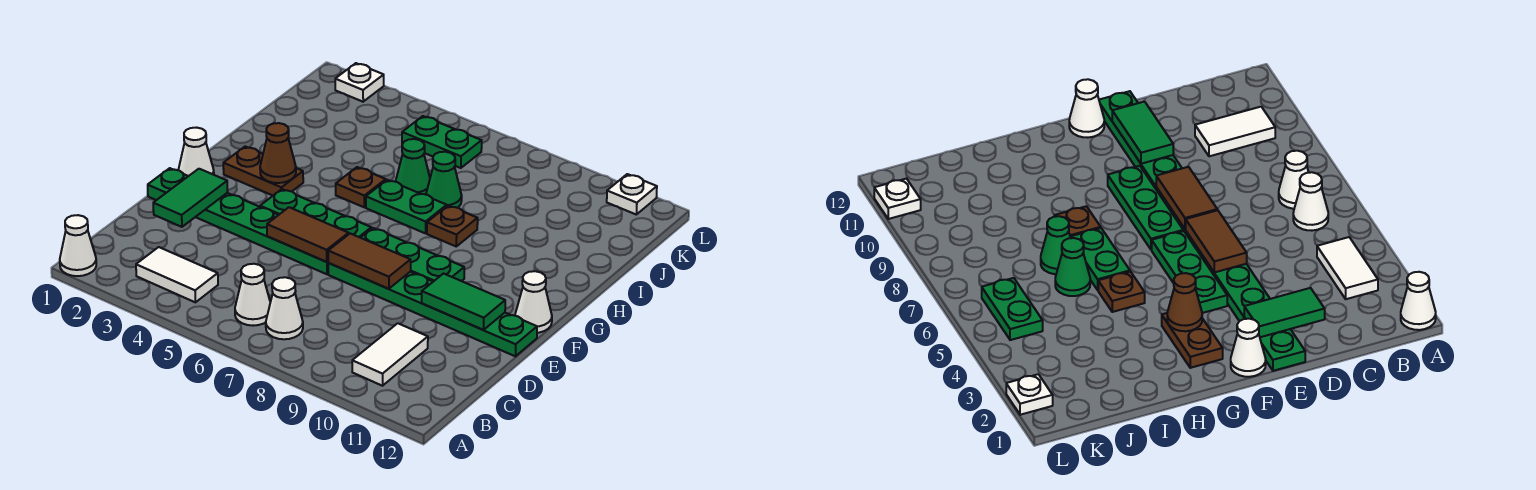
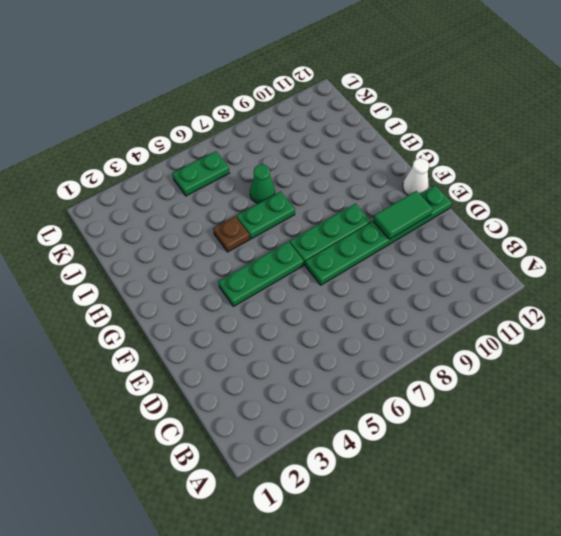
none -> white 1x1 cone [60,215,96,276]
none -> white 1x2 tile [136,247,218,302]
none -> white 1x1 cone [235,264,270,326]

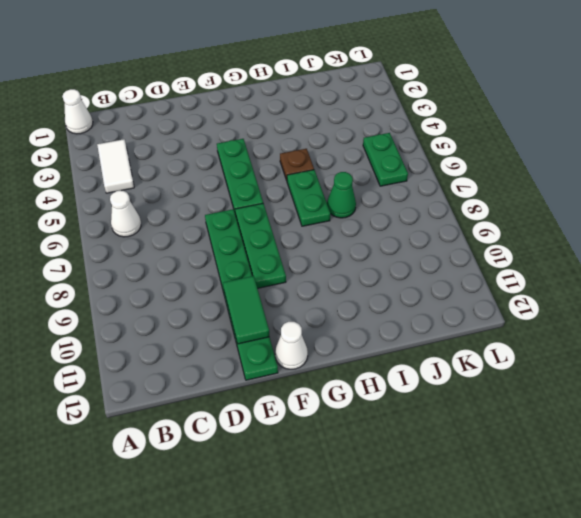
none -> white 1x1 cone [266,277,303,339]
none -> white 1x2 tile [352,323,428,386]
none -> green 1x6 plate [148,168,328,274]

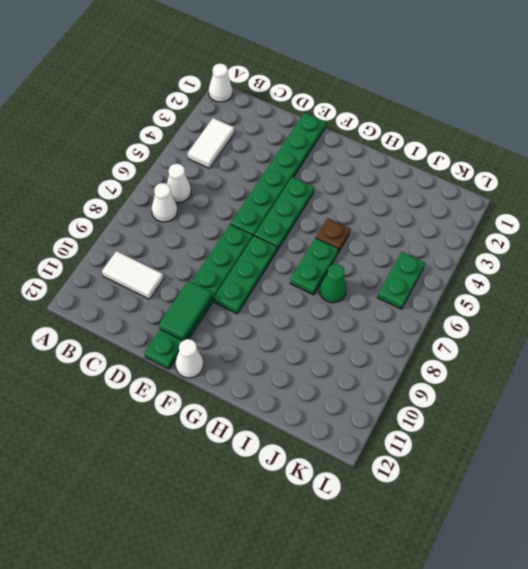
none -> white 1x1 cone [178,128,214,176]
none -> brown 1x2 plate [223,147,303,195]
none -> brown 1x1 plate [427,205,478,246]

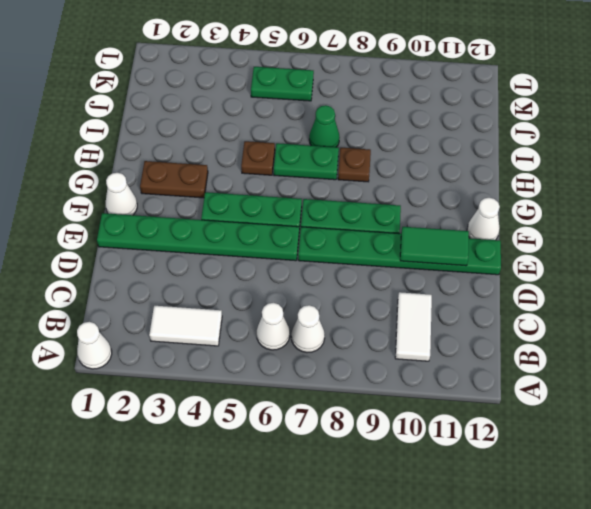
none -> green 1x1 cone [396,139,430,195]
none -> white 1x1 plate [335,63,384,102]
none -> white 1x1 plate [607,174,657,214]

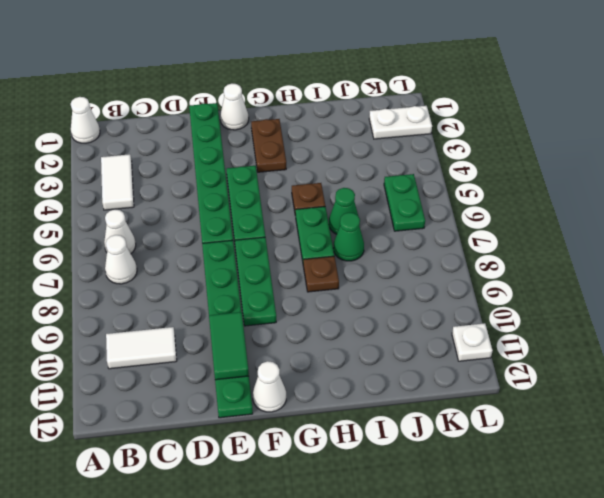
white 1x2 plate [369,106,432,139] -> white 1x1 plate [335,63,384,102]
none -> green 1x2 tile [153,169,228,227]
none -> brown 1x2 tile [267,207,349,262]
none -> brown 1x2 tile [328,234,411,289]

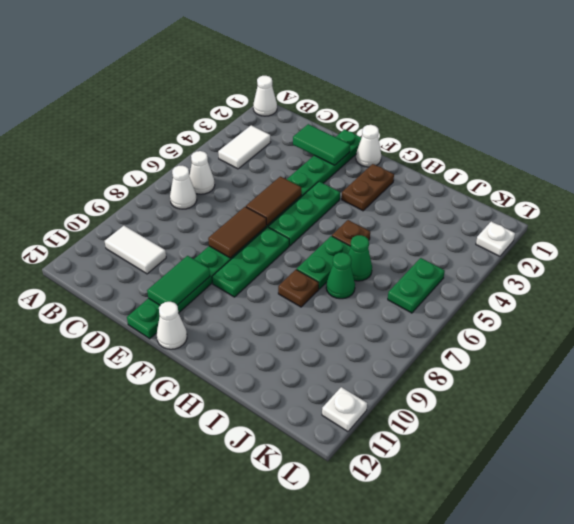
none -> brown 1x1 cone [260,123,296,183]

